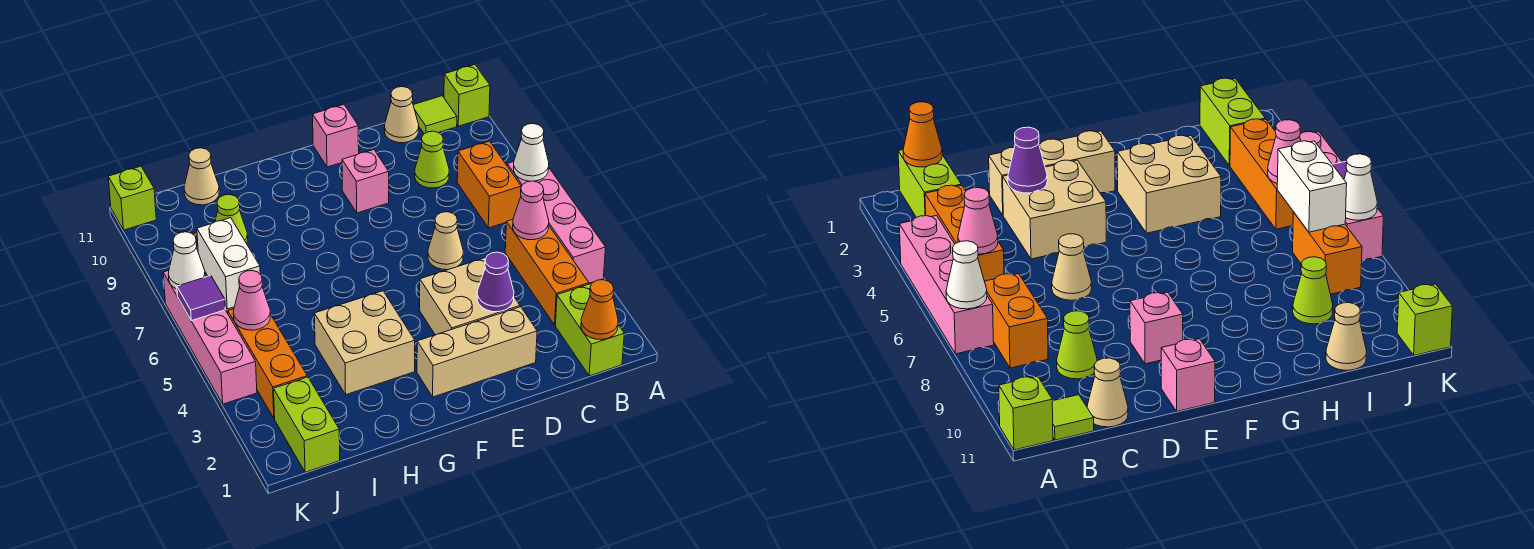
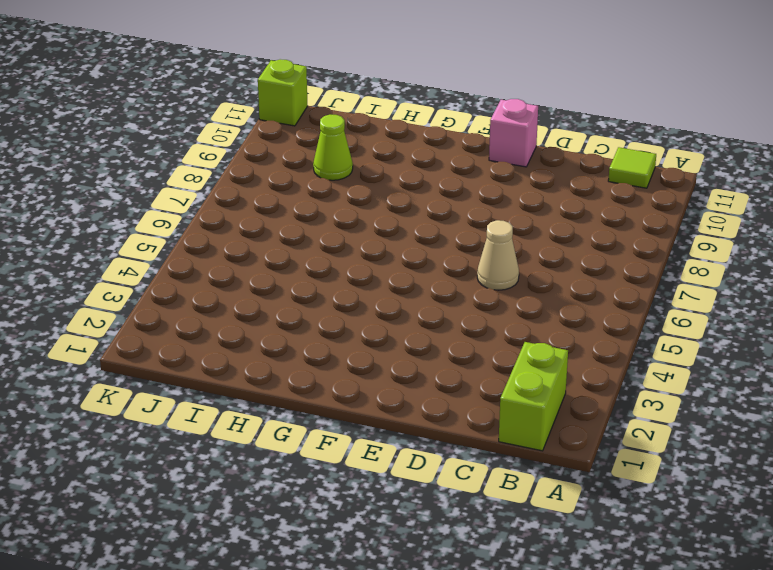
none -> pink 1x4 brick [507,162,606,283]
none -> lime 1x1 brick [444,65,490,126]
none -> orange 1x3 brick [505,219,589,325]

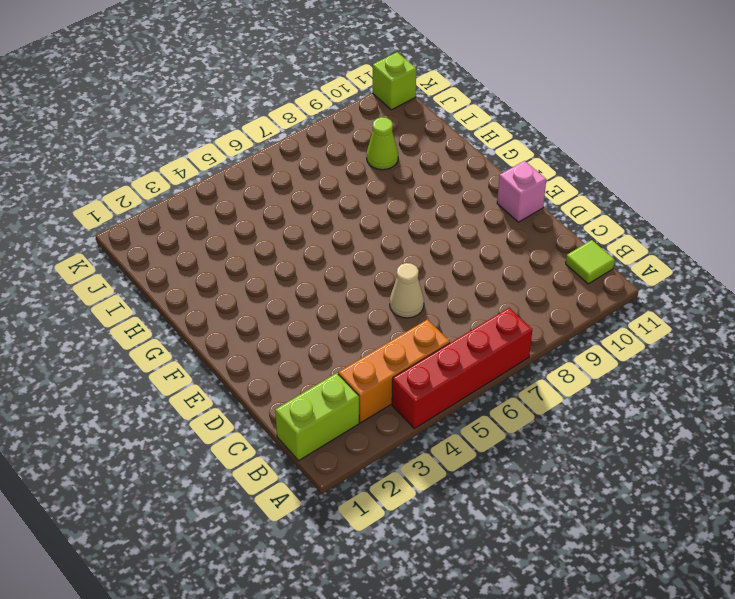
red 1x4 brick [392,308,532,429] -> pink 1x4 brick [507,162,606,283]
none -> lime 1x1 brick [444,65,490,126]
none -> orange 1x2 brick [457,141,521,228]
none -> lime 1x1 cone [415,131,449,188]

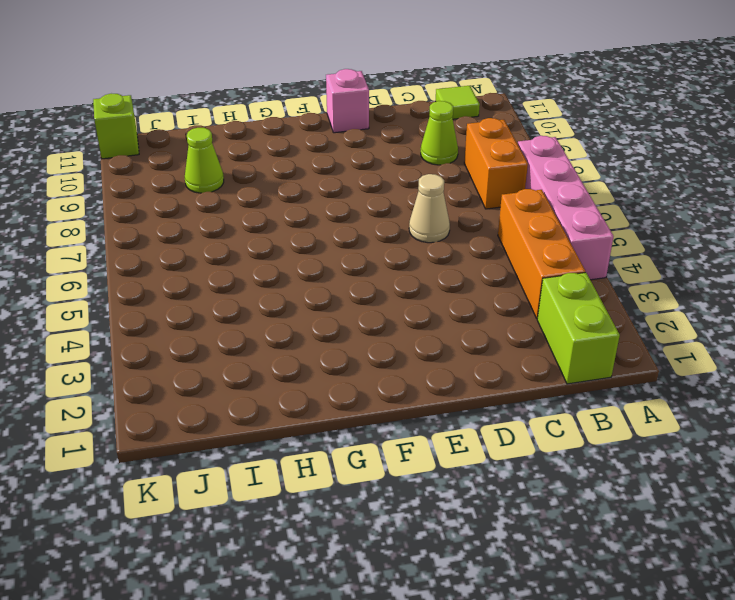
none -> lime 1x1 brick [444,65,490,126]
none -> tan 1x1 cone [385,87,419,143]
none -> tan 1x3 brick [417,307,537,397]

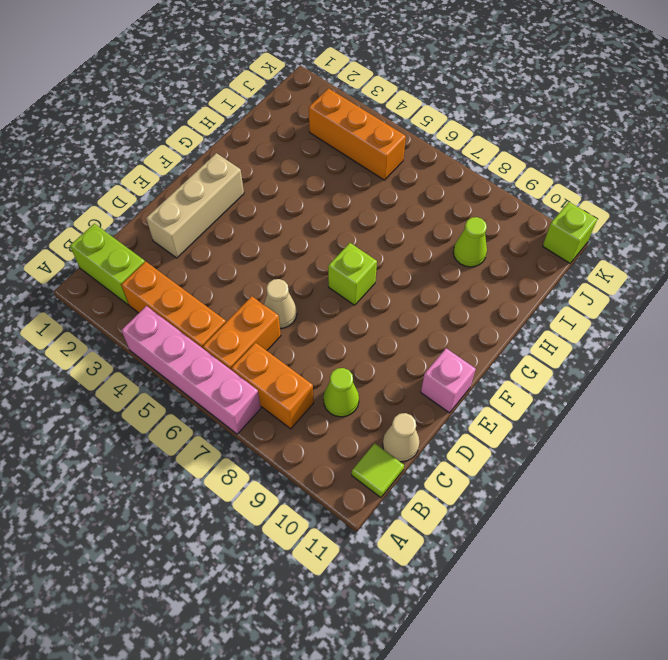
orange 1x2 brick [203,296,281,370] -> orange 1x2 brick turned to [1293,212,1362,294]
lime 1x1 brick [328,243,377,305] -> lime 1x1 brick moved to [444,65,490,126]
none -> tan 2x2 brick [419,258,520,335]
none -> pink 1x1 brick [342,150,389,213]
none -> tan 2x2 brick [314,291,415,395]

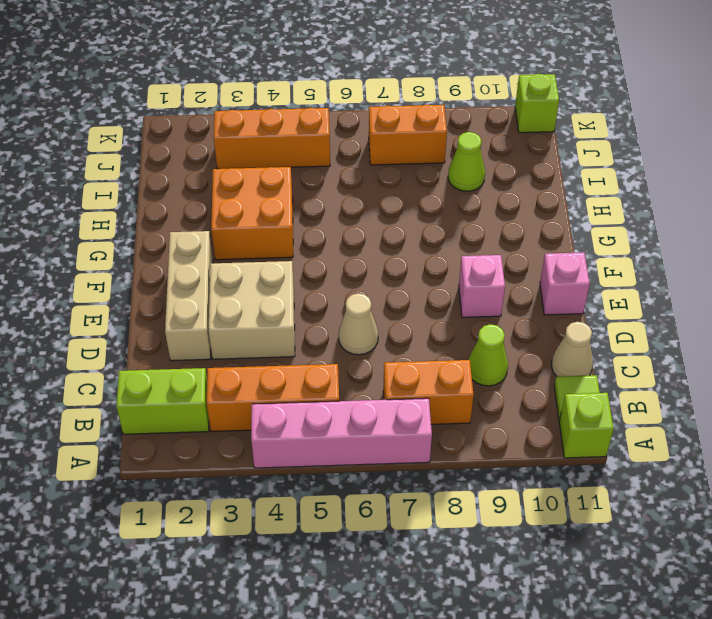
orange 2x2 brick [211,167,293,260] -> tan 2x2 brick [314,291,415,395]
none -> tan 1x1 cone [184,148,219,205]
none -> lime 1x2 brick [274,377,340,472]
none -> pink 1x4 brick [163,270,257,404]

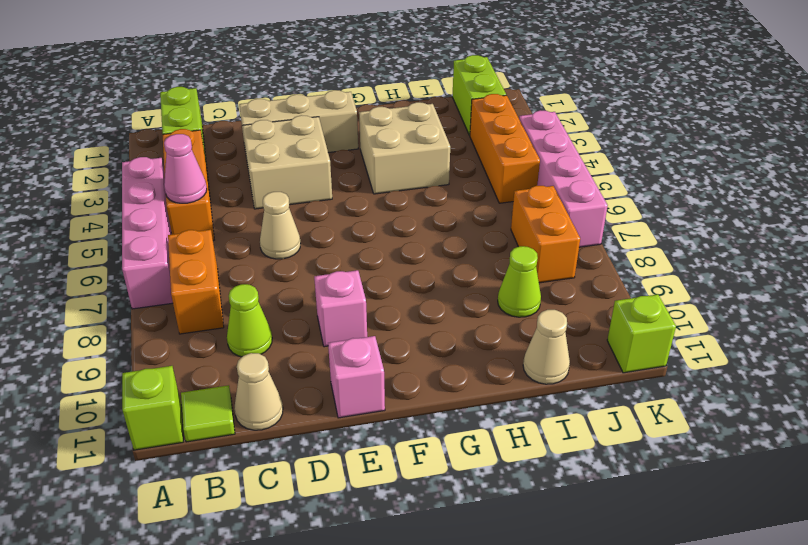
none -> white 1x1 cone [514,123,549,181]
none -> orange 1x1 cone [581,280,618,340]
none -> purple 1x1 cone [477,252,514,312]

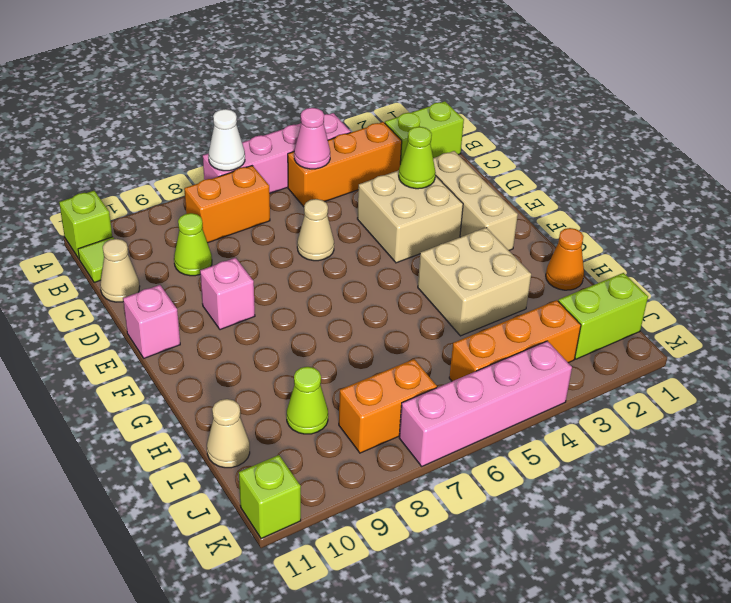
lime 1x1 cone [399,127,436,189] -> purple 1x1 cone [477,252,514,312]
orange 1x1 cone [546,228,584,290] -> orange 1x1 cone moved to [581,280,618,340]
none -> pink 1x1 cone [233,271,270,330]
none -> white 1x2 brick [197,218,260,309]
none -> purple 1x1 tile [177,276,226,321]

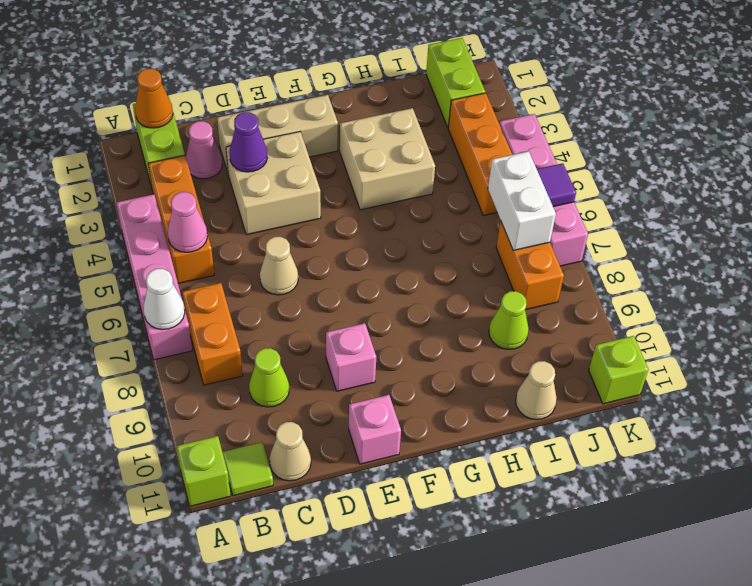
pink 1x1 cone [186,121,222,179] -> pink 1x1 cone moved to [233,271,270,330]
none -> white 1x1 cone [168,232,205,289]

